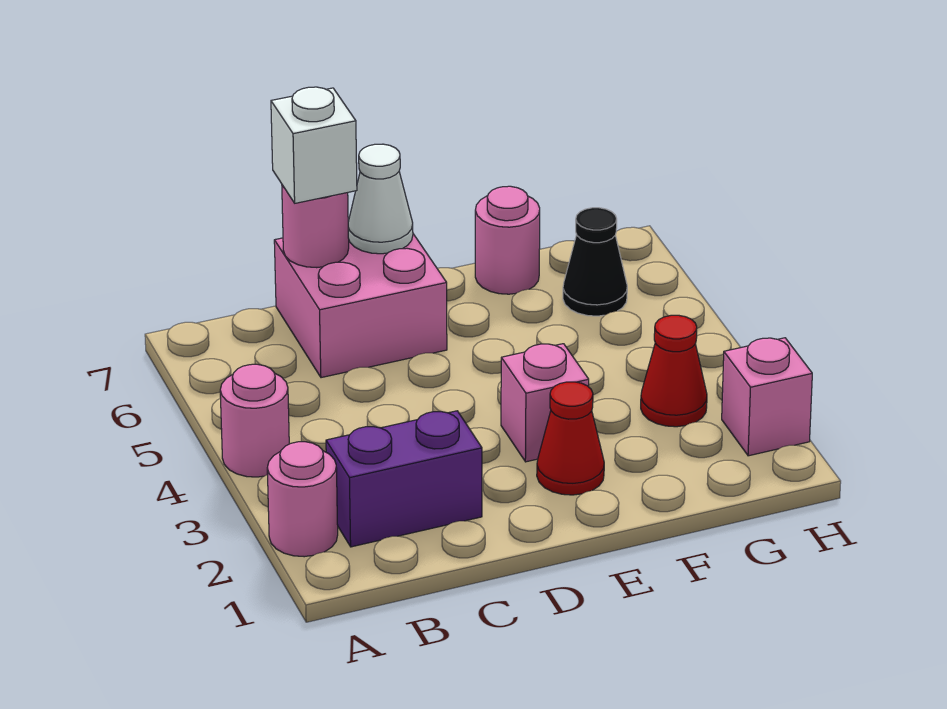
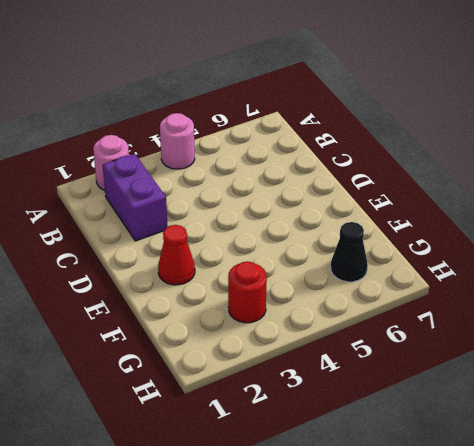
red 1x1 round brick [228,261,267,323] -> red 1x1 cone [641,315,707,427]
none -> pink 2x2 brick [274,234,447,378]
none -> pink 1x1 brick [501,344,589,462]
none -> pink 1x1 round brick [475,186,540,294]

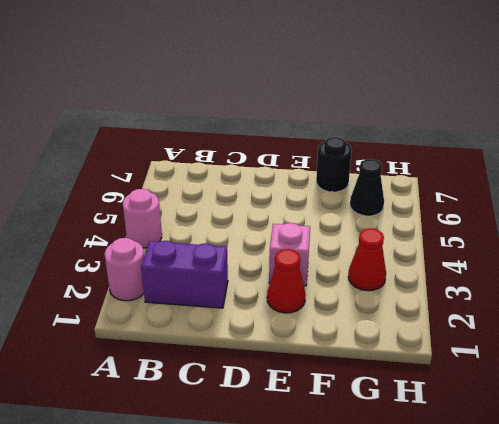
black 1x1 round brick [316,137,352,192] -> pink 1x1 round brick [475,186,540,294]
none -> pink 2x2 brick [274,234,447,378]
none -> pink 1x1 brick [722,338,812,456]
none -> pink 1x1 round brick [282,185,349,268]

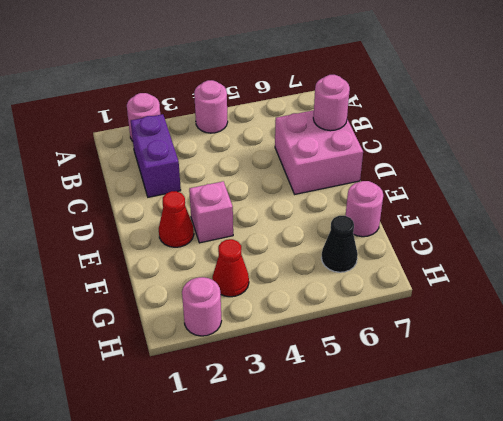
pink 1x1 round brick [182,277,221,336] -> pink 1x1 brick [722,338,812,456]
none -> white 1x1 cone [348,144,413,254]
none -> white 1x1 brick [271,87,357,203]

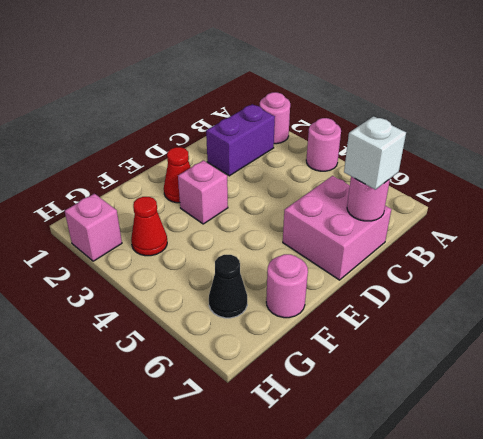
none -> white 1x1 cone [348,144,413,254]

